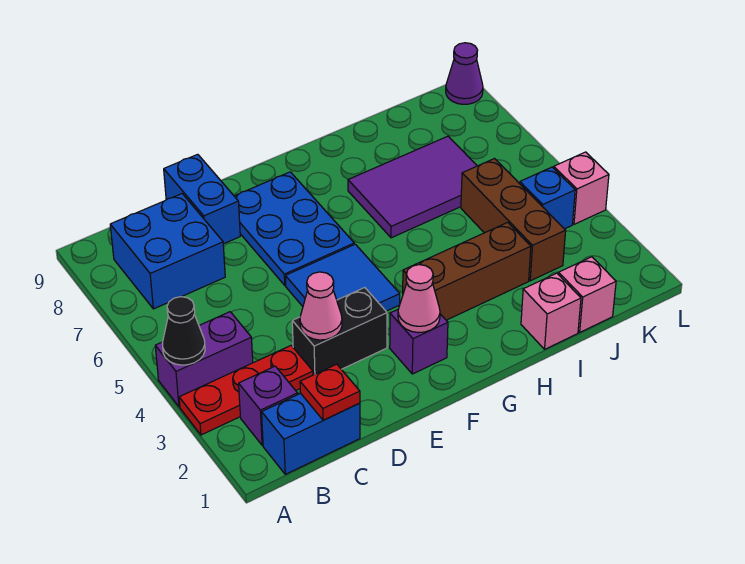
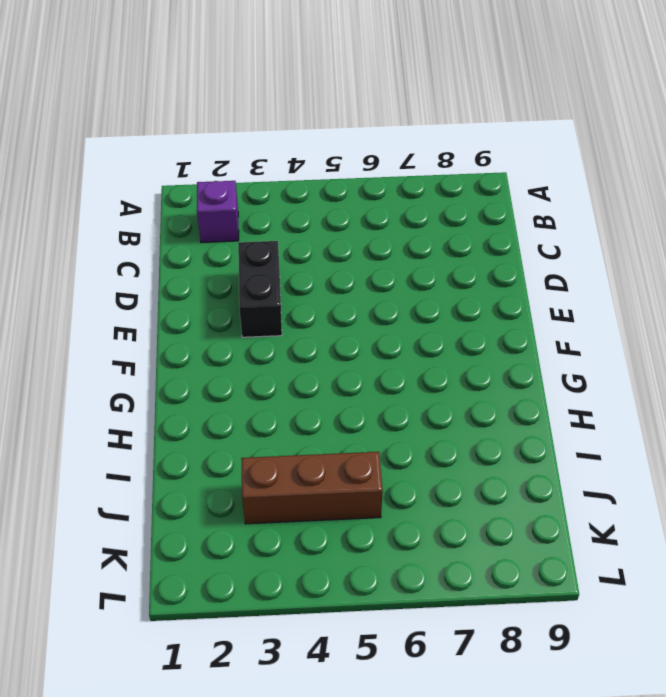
none -> red 1x3 plate [179,346,313,435]
none -> purple 1x2 brick [155,312,253,407]
none -> blue 1x2 brick [262,393,360,474]

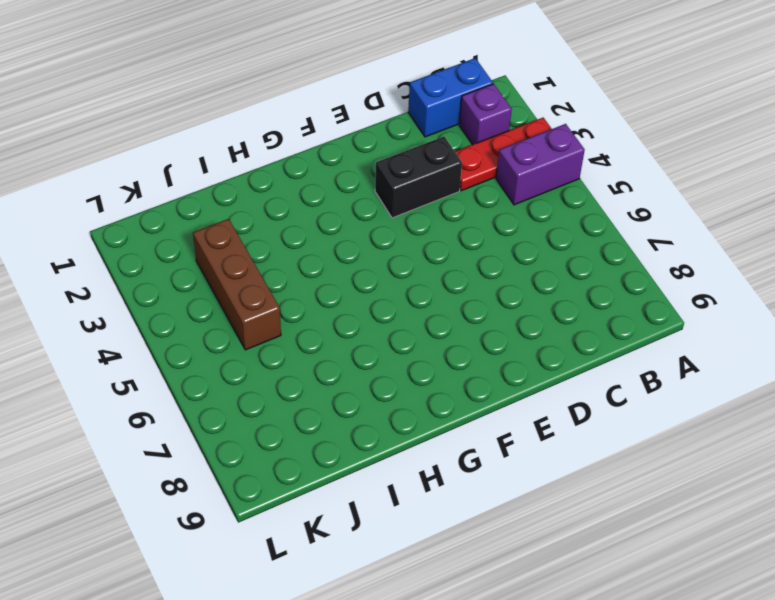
none -> blue 2x2 brick [110,194,225,309]
none -> blue 1x2 brick [164,154,240,244]
none -> blue 2x2 tile [285,244,400,311]

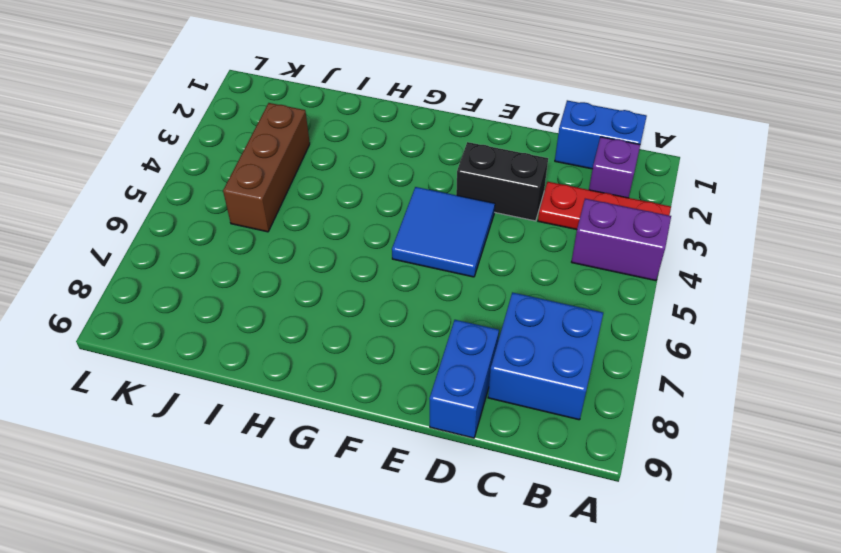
none -> blue 2x3 plate [235,172,354,285]
none -> purple 1x1 brick [390,310,448,374]
none -> brown 1x3 brick [403,222,531,320]

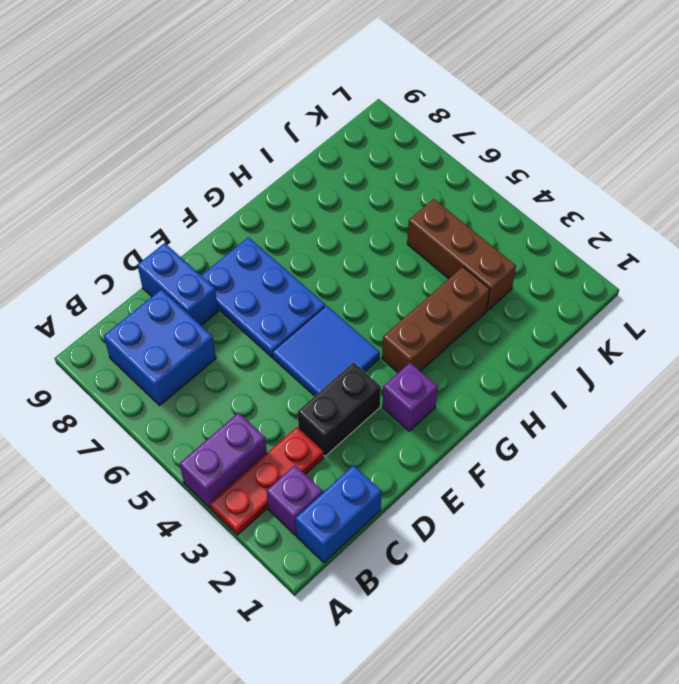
none -> purple 2x3 tile [348,136,477,238]
none -> pink 1x1 brick [521,273,581,349]
none -> pink 1x1 brick [558,257,616,332]

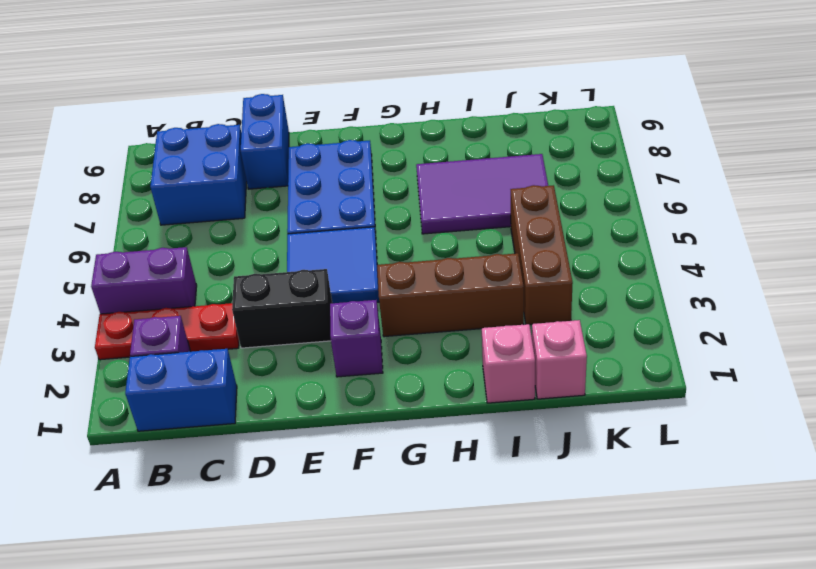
none -> blue 1x1 brick [519,167,575,229]
none -> pink 1x1 brick [554,152,609,224]
none -> purple 1x1 cone [446,43,483,104]

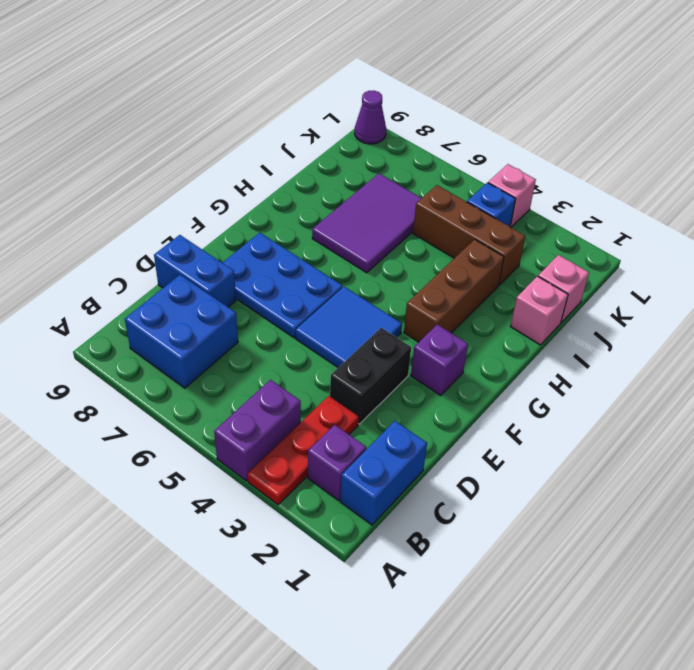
none -> black 1x1 cone [162,297,205,365]
none -> red 1x1 plate [300,364,360,420]
none -> pink 1x1 cone [300,272,342,340]

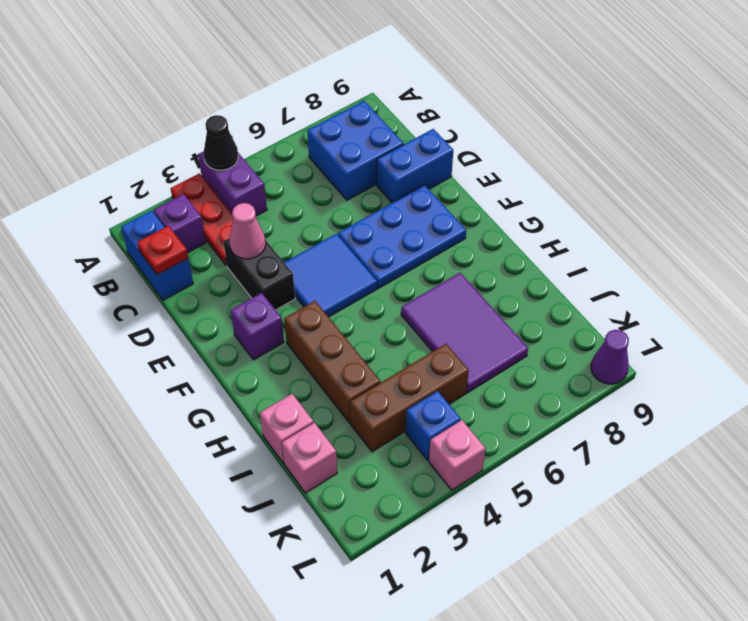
none -> pink 1x1 cone [398,265,440,333]

